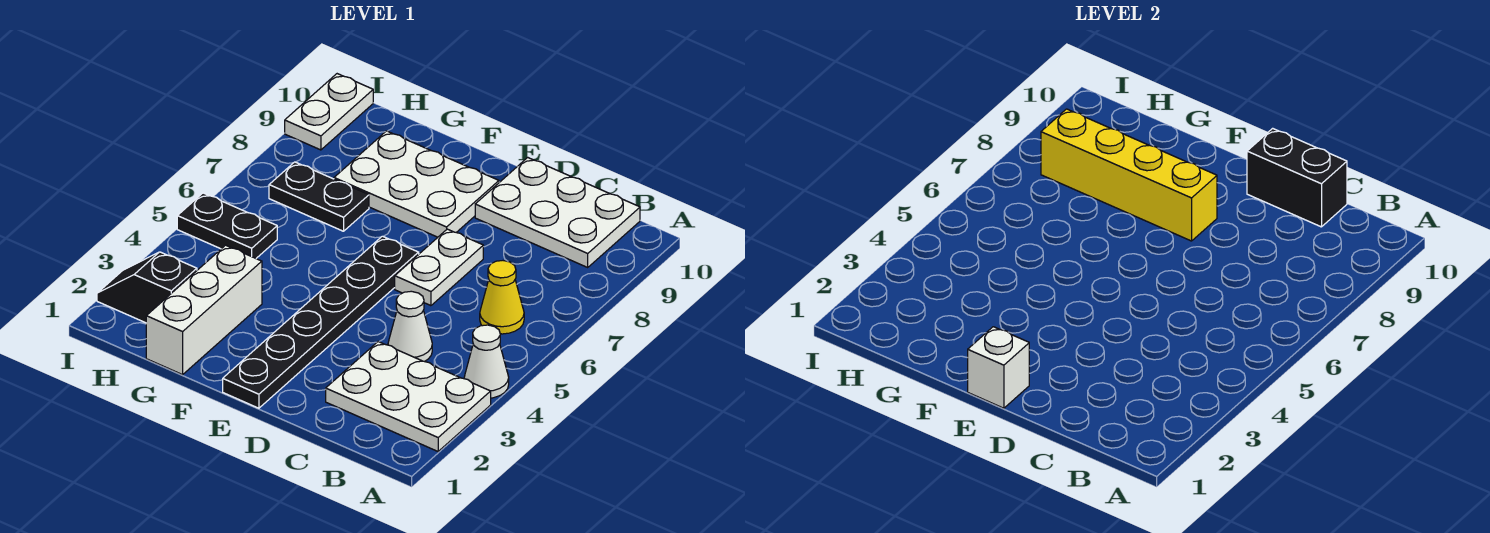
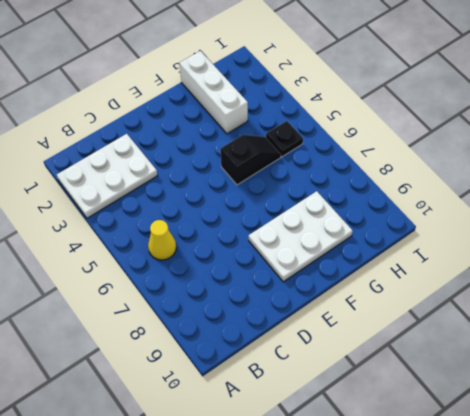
black 1x2 slope [220,135,281,185] -> black 1x2 slope moved to [97,252,197,323]
black 1x1 plate [266,121,303,157] -> black 1x2 plate [177,193,277,258]
none -> white 1x1 cone [464,325,509,398]
none -> white 2x3 plate [475,157,640,267]
none -> white 1x1 cone [388,291,432,362]

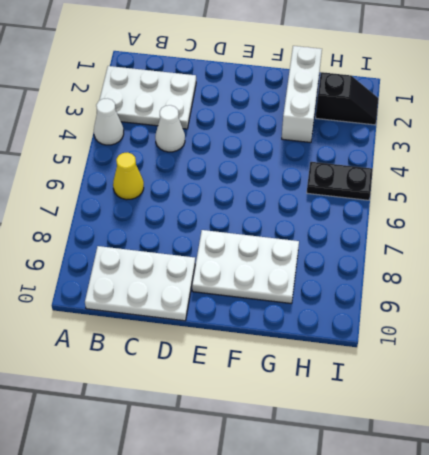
none -> white 1x2 plate [395,229,483,306]
none -> black 1x6 plate [223,236,419,408]
none -> black 1x2 plate [269,162,369,231]

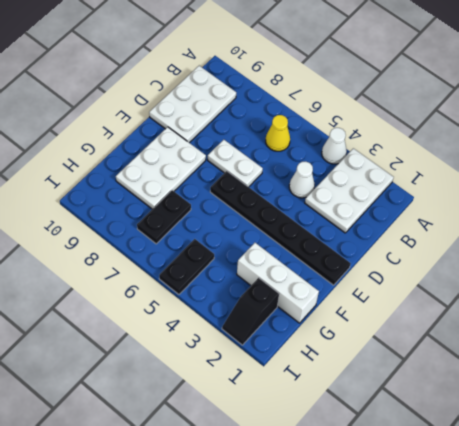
none -> white 1x2 plate [285,74,373,150]
none -> black 1x2 brick [1247,128,1347,227]
none -> white 1x1 brick [968,327,1029,408]

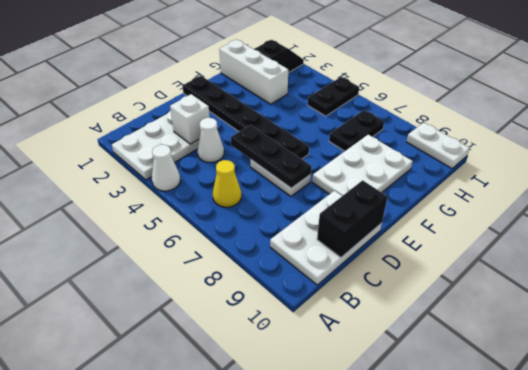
white 1x1 brick [170,94,210,144] -> white 1x1 brick moved to [968,327,1029,408]
black 1x3 plate [231,125,312,188] -> none
none -> yellow 1x4 brick [1041,109,1217,241]

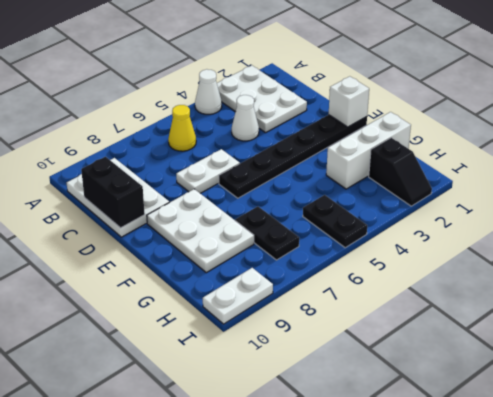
none -> yellow 1x4 brick [1041,109,1217,241]

